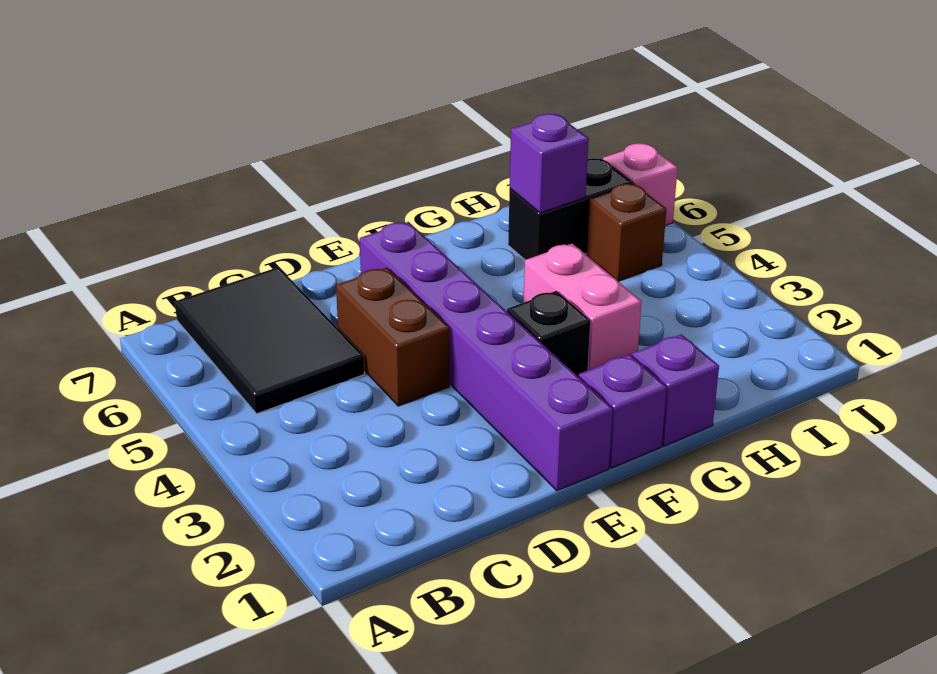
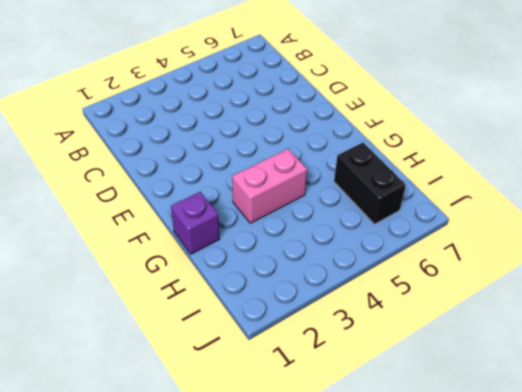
none -> black 2x3 tile [175,267,364,414]
none -> brown 1x2 brick [336,268,449,406]

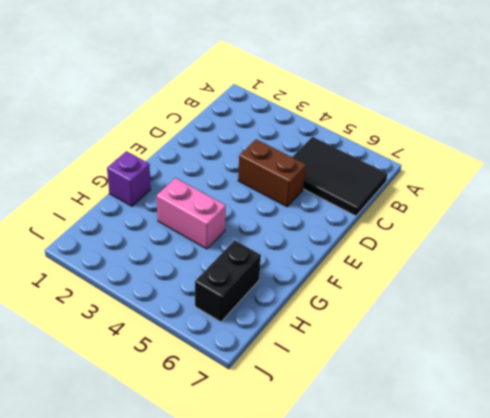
none -> purple 1x6 brick [360,222,613,491]
none -> purple 1x1 brick [579,354,667,468]

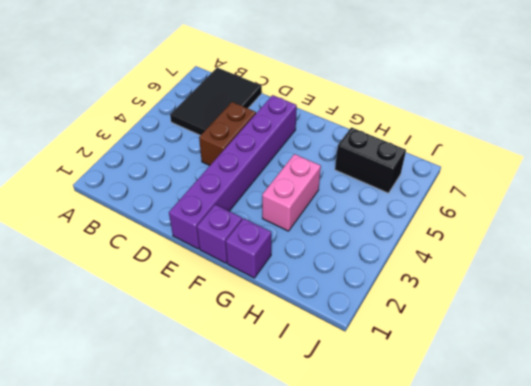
none -> black 1x1 brick [507,291,590,377]
none -> brown 1x1 brick [586,184,666,282]

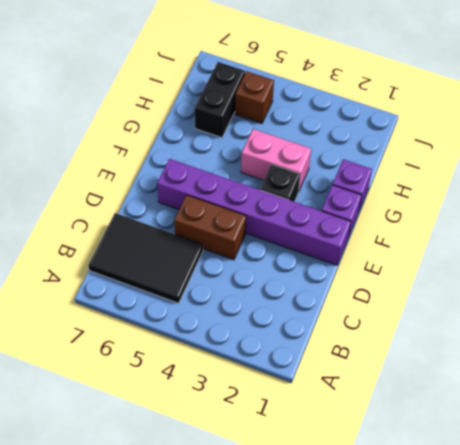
none -> pink 1x1 brick [603,143,678,226]
none -> purple 1x1 brick [510,114,589,213]

